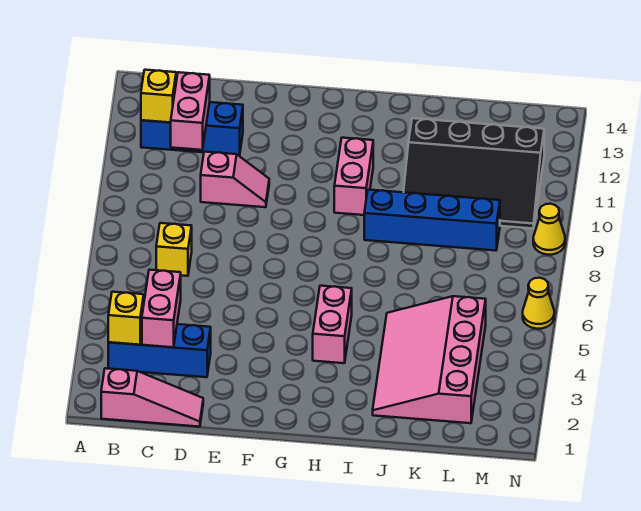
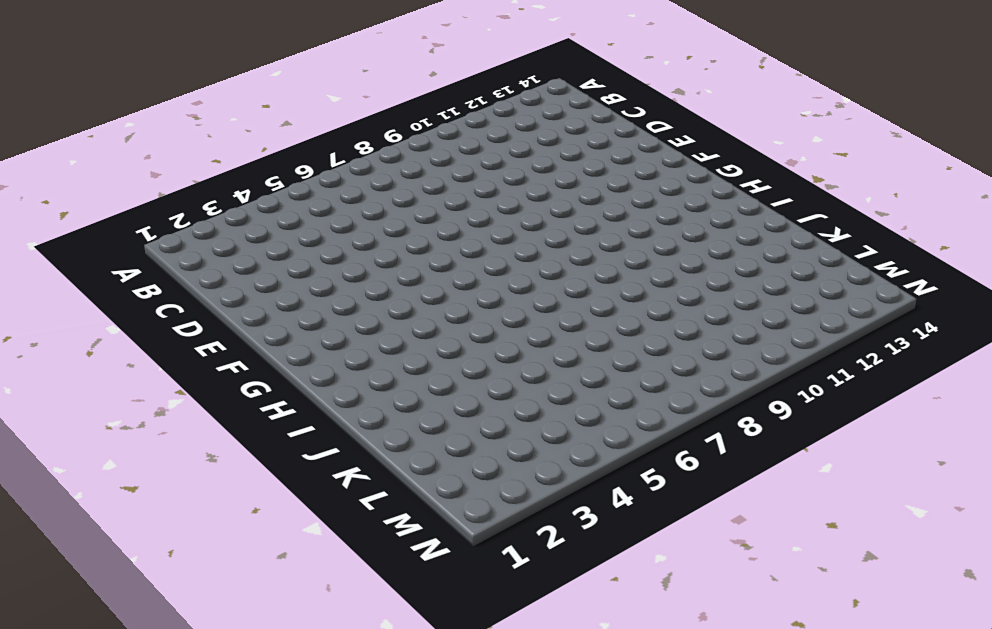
none -> pink 1x3 slope [101,368,203,427]
none -> blue 1x3 brick [108,324,211,377]
none -> blue 1x3 brick [141,102,243,155]

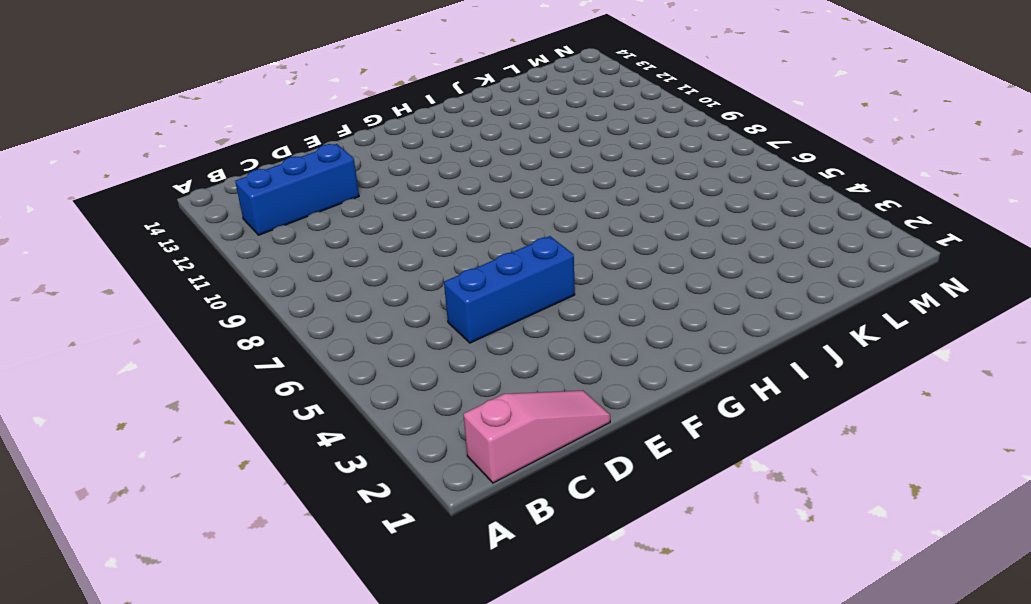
blue 1x3 brick [444,236,575,343] -> blue 1x3 brick moved to [108,324,211,377]
none -> yellow 1x1 brick [156,223,192,276]
none -> pink 1x2 slope [201,152,269,207]
none -> pink 1x2 brick [313,286,352,363]

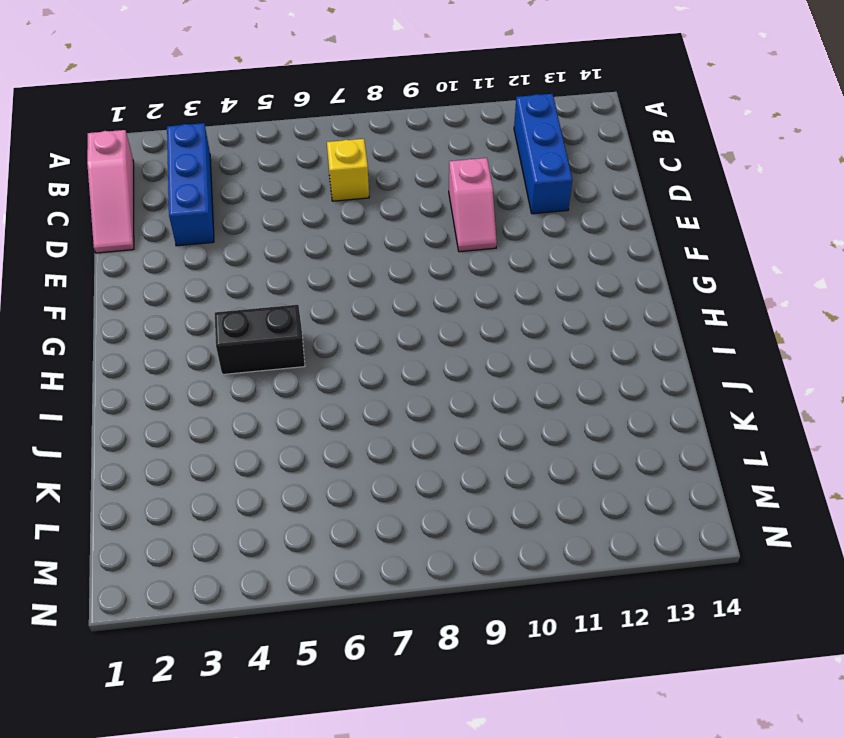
black 1x2 brick [215,305,305,375] -> pink 1x2 brick [313,286,352,363]
none -> pink 1x2 brick [334,138,373,215]
none -> blue 1x4 brick [364,190,500,251]
none -> pink 3x4 slope [373,296,486,423]

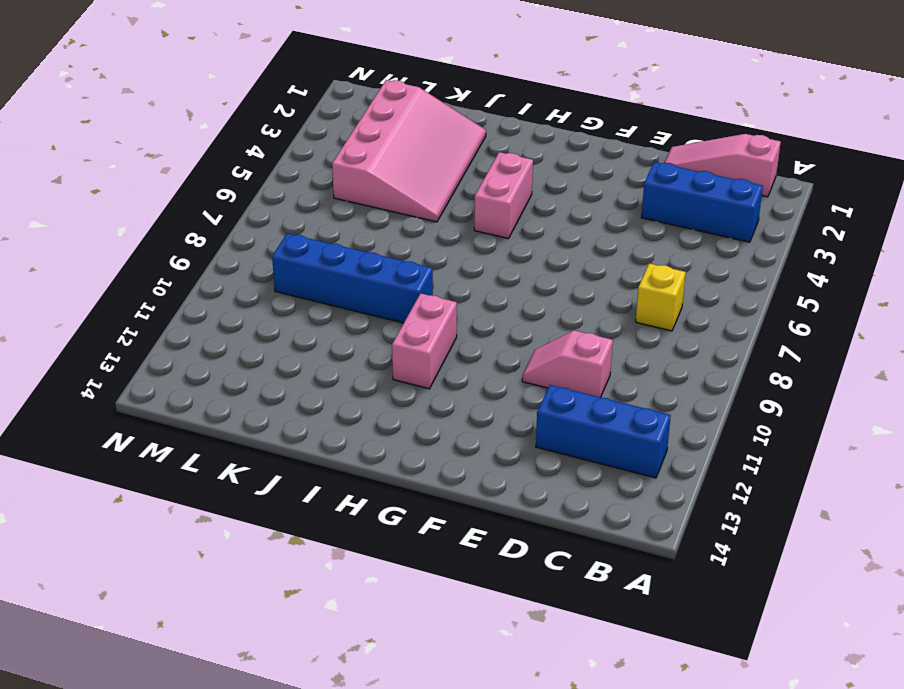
none -> black 3x4 slope [404,118,544,229]
none -> yellow 1x1 cone [523,278,554,329]
none -> yellow 1x1 cone [533,204,565,255]

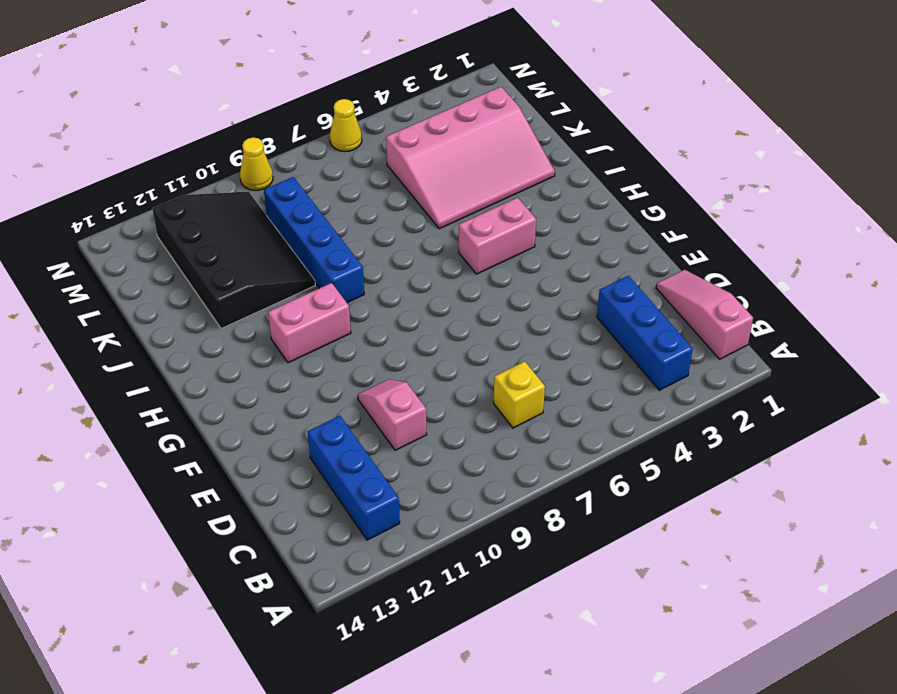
none -> yellow 1x1 brick [108,292,144,345]
none -> yellow 1x1 brick [141,70,176,123]
none -> pink 1x2 brick [142,270,181,347]

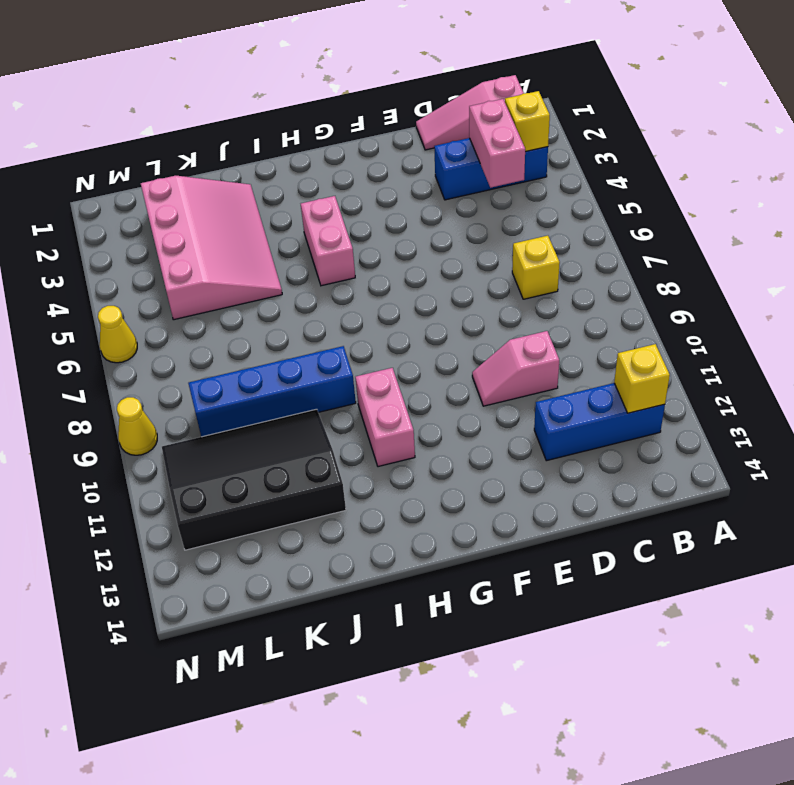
none -> pink 1x2 brick [171,72,210,150]

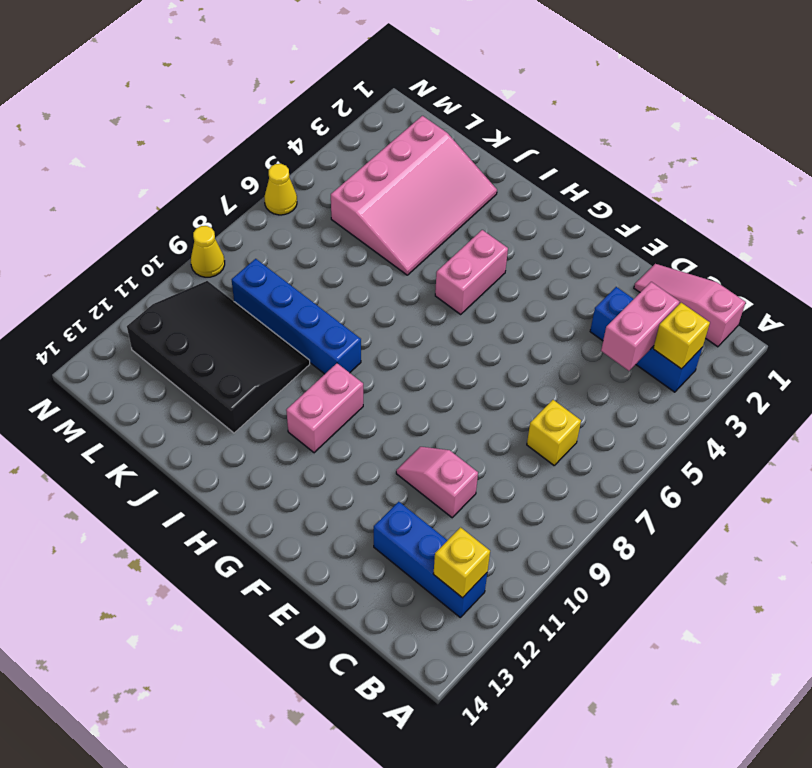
none -> pink 1x2 brick [171,72,210,150]

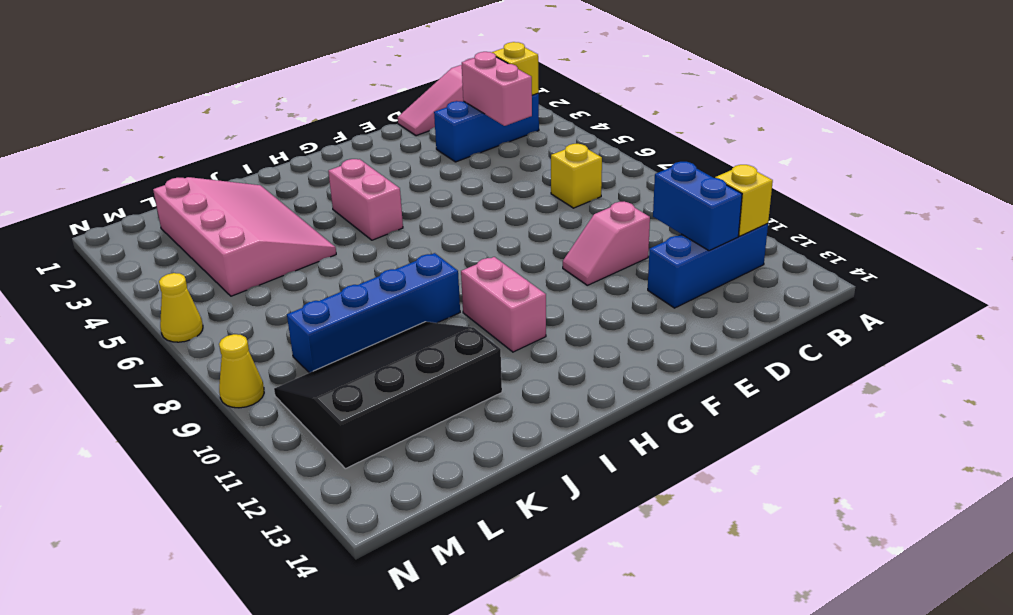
blue 1x2 brick [653,162,742,251] -> pink 1x2 brick [171,72,210,150]

